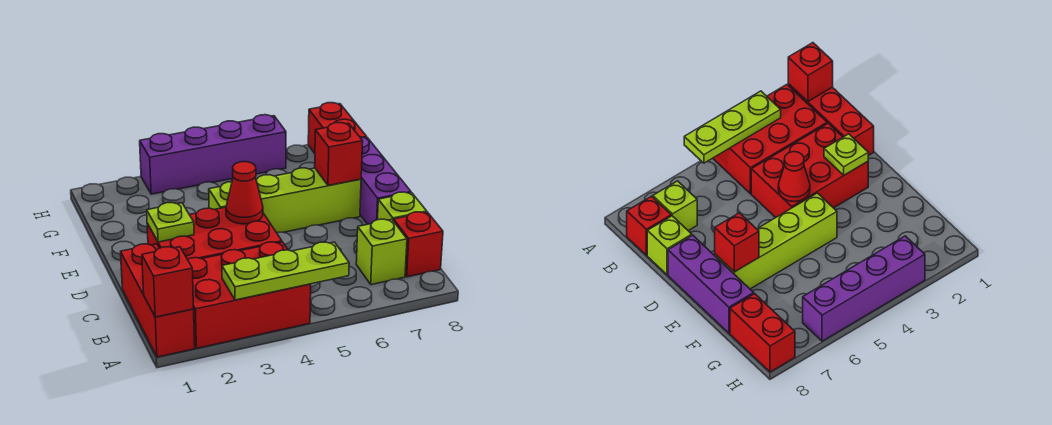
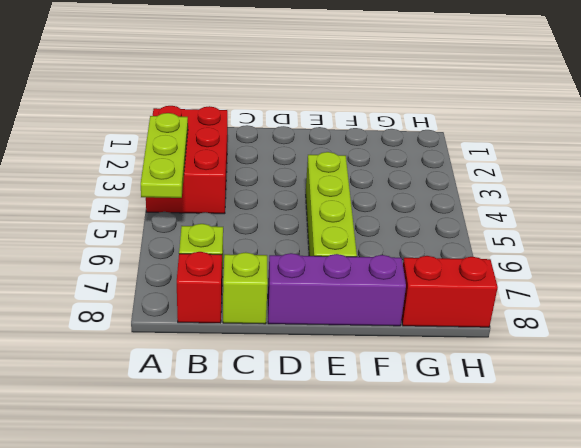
none -> red 1x3 brick [121,244,195,357]
none -> red 2x3 brick [147,207,282,259]
none -> purple 1x4 brick [140,115,286,194]

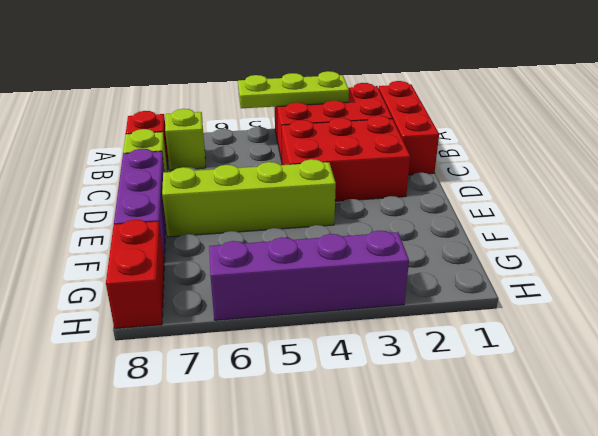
none -> red 1x1 brick [142,247,194,317]
none -> lime 1x1 plate [147,203,194,242]
none -> red 1x1 cone [226,162,263,224]

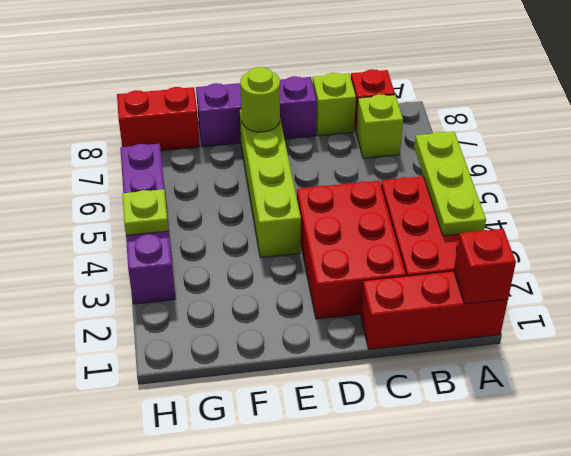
lime 1x1 round brick [240,67,280,132] -> red 1x1 brick [315,123,363,186]
lime 1x1 plate [122,189,169,235] -> lime 1x1 plate moved to [147,203,194,242]
none -> red 1x1 cone [226,162,263,224]

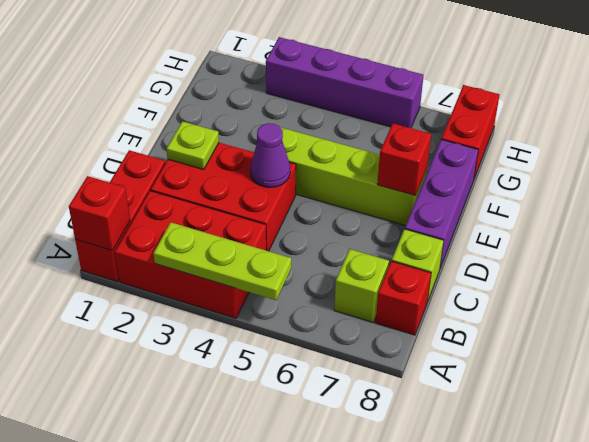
purple 1x1 cone [250,123,290,188] -> red 1x1 cone [226,162,263,224]

